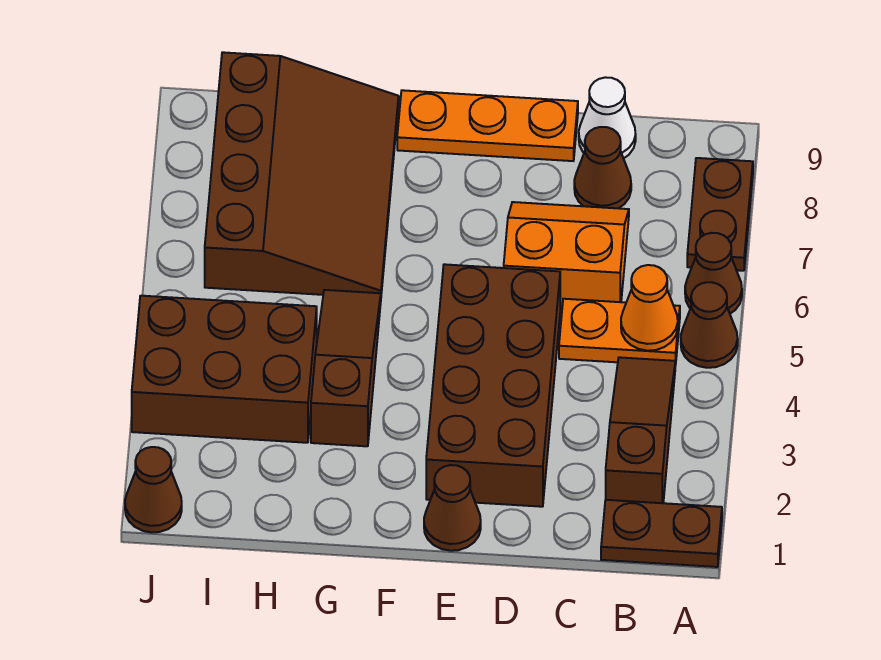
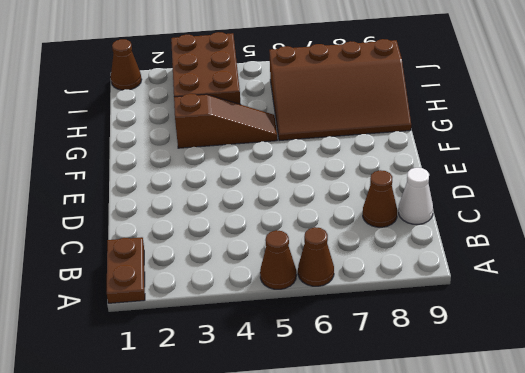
none -> brown 1x2 plate [687,158,753,271]
none -> brown 1x3 slope [606,357,675,503]
none -> orange 1x2 plate [559,299,680,366]

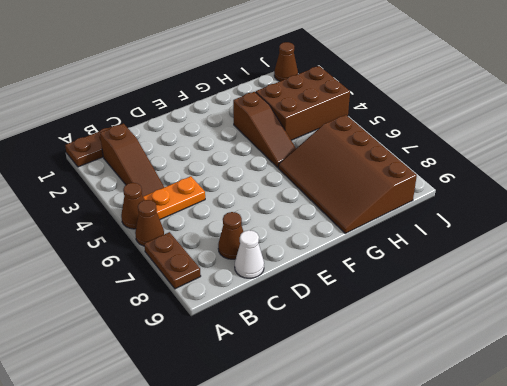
none -> orange 2x2 slope [504,202,629,309]
none -> brown 2x4 brick [426,264,560,507]
none -> orange 1x3 plate [397,90,578,161]

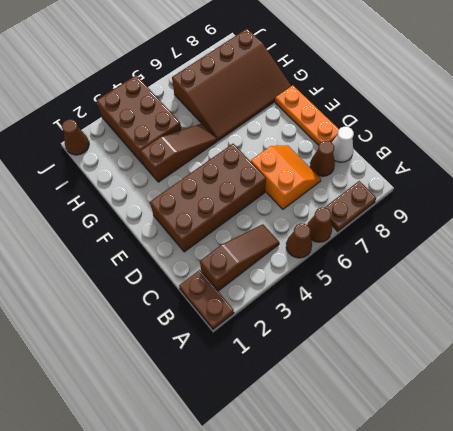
none -> orange 1x2 plate [559,299,680,366]
none -> brown 1x1 cone [424,465,481,551]
none -> orange 1x1 cone [621,265,678,351]

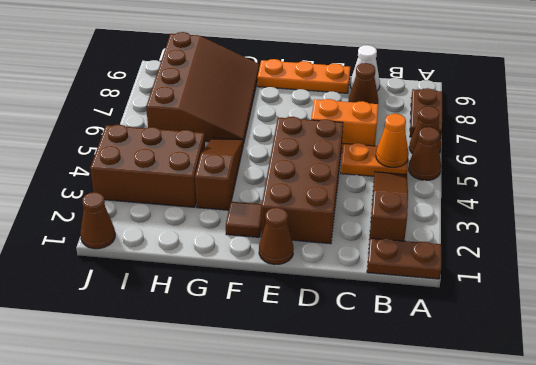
brown 1x1 tile [226,202,262,237] -> none

